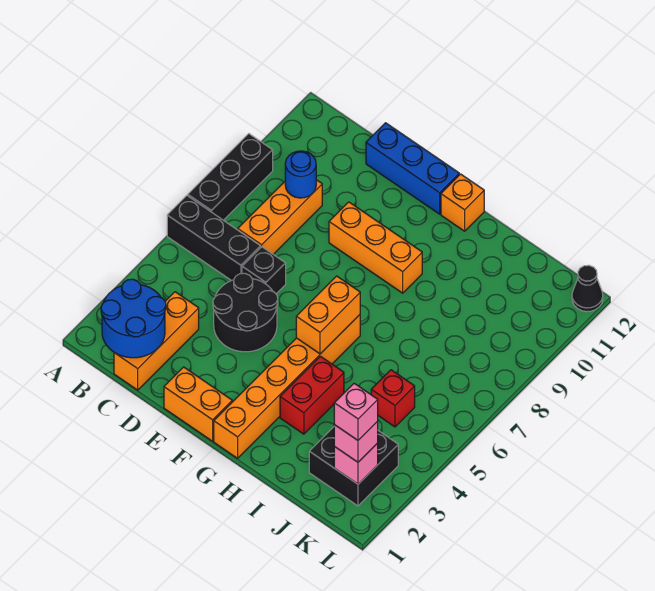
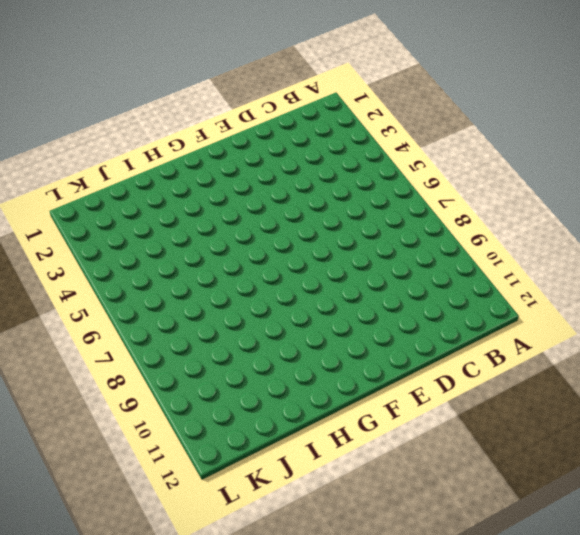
none -> black 1x3 brick [167,196,261,281]
none -> black 1x3 brick [188,134,273,220]
none -> orange 1x3 brick [114,292,199,390]

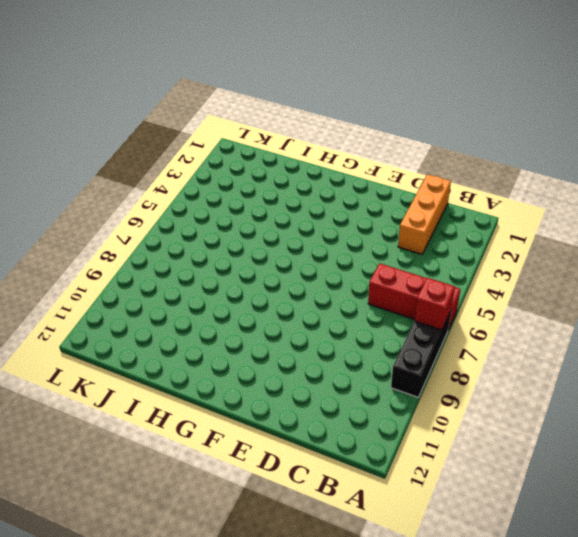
red 1x3 brick [368,263,460,329] -> black 1x3 brick [167,196,261,281]
red 1x1 brick [415,278,455,330] -> red 1x1 brick moved to [371,370,415,427]
none -> orange 1x3 brick [238,180,322,254]
none -> black 2x2 round brick [213,273,278,352]
none -> black 1x1 brick [242,247,286,294]

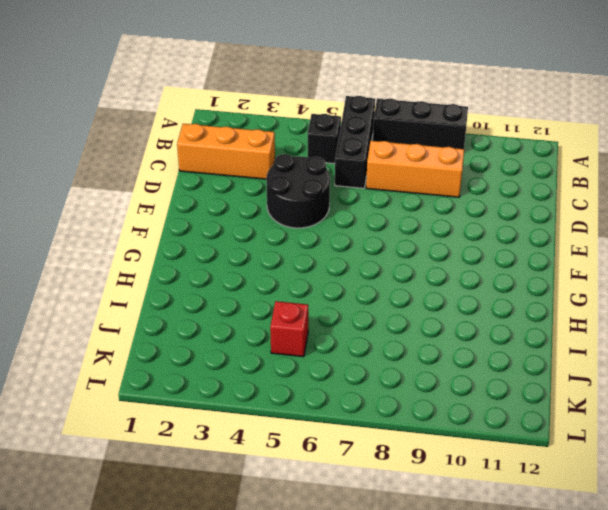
black 1x1 brick [307,114,341,164] -> black 1x1 brick moved to [242,247,286,294]
none -> blue 1x3 brick [366,123,459,214]
none -> orange 1x2 brick [164,367,232,441]
none -> orange 1x3 brick [329,202,422,293]

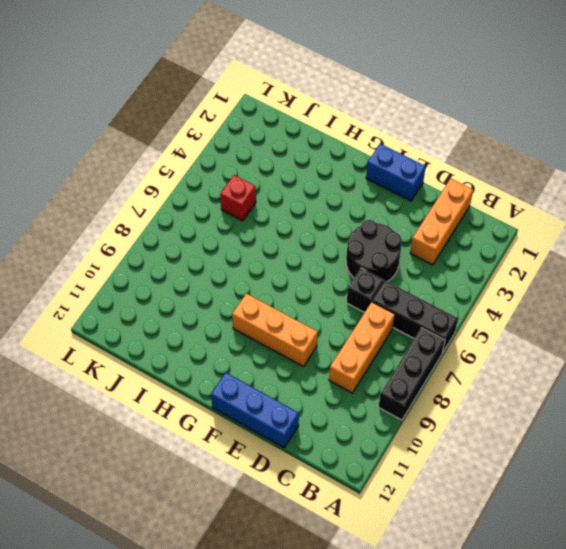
blue 1x2 brick [366,144,426,201] -> orange 1x2 brick [164,367,232,441]
none -> orange 1x6 brick [214,315,360,458]
none -> orange 1x1 brick [441,174,484,231]
none -> red 1x2 brick [280,356,344,434]

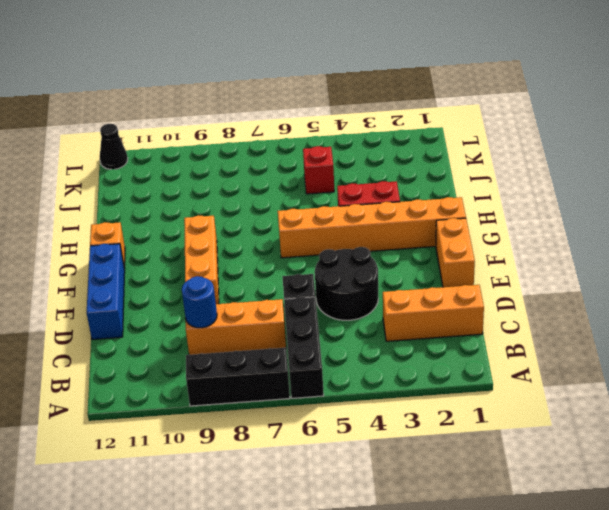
none -> black 2x2 brick [309,427,398,506]
none -> blue 2x2 round brick [101,279,166,358]
none -> orange 1x2 brick [296,276,360,354]

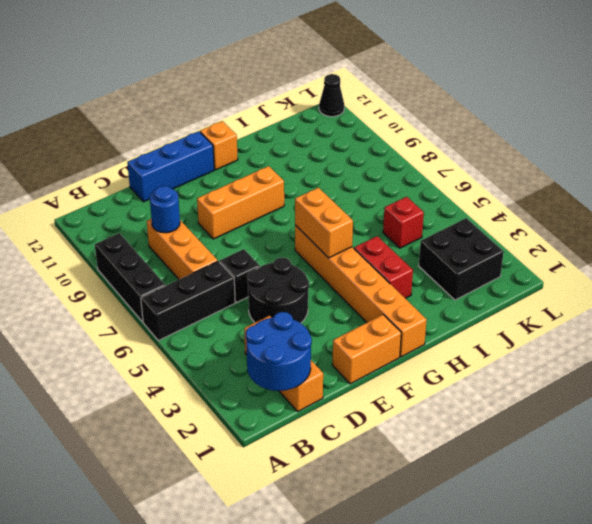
none -> pink 1x1 brick [334,443,378,484]
none -> pink 1x1 brick [334,421,378,462]
none -> pink 1x1 brick [334,383,378,440]

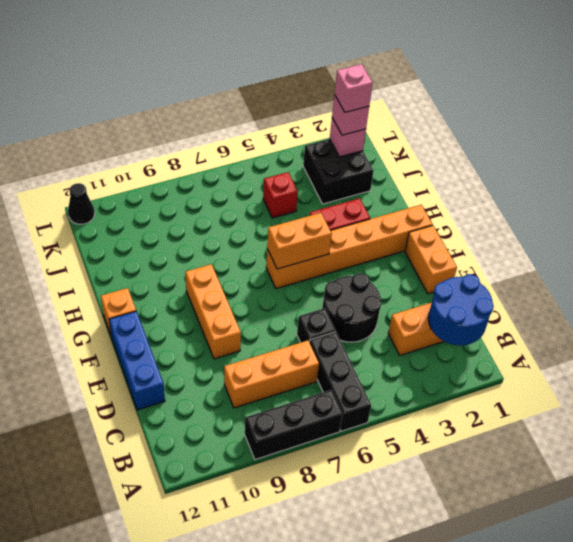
none -> blue 1x1 round brick [285,151,316,198]

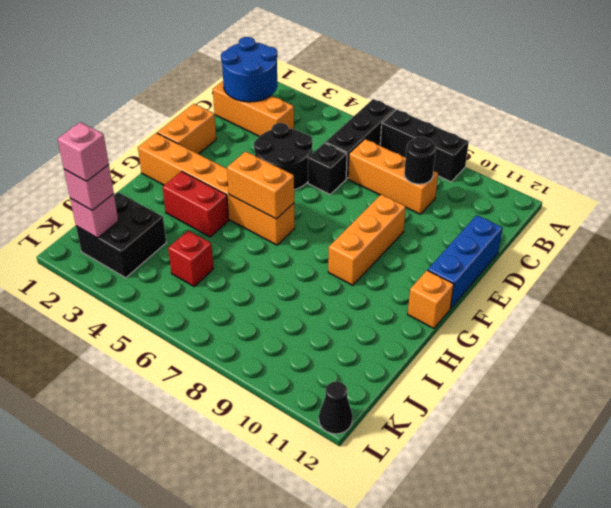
black 1x1 round brick [404,136,436,184] -> blue 1x1 round brick [285,151,316,198]

